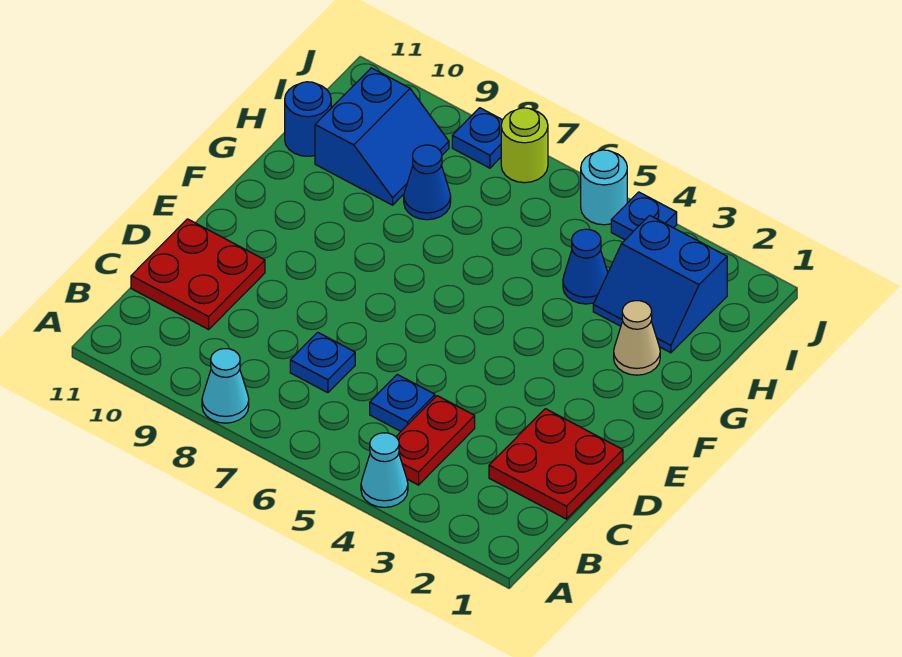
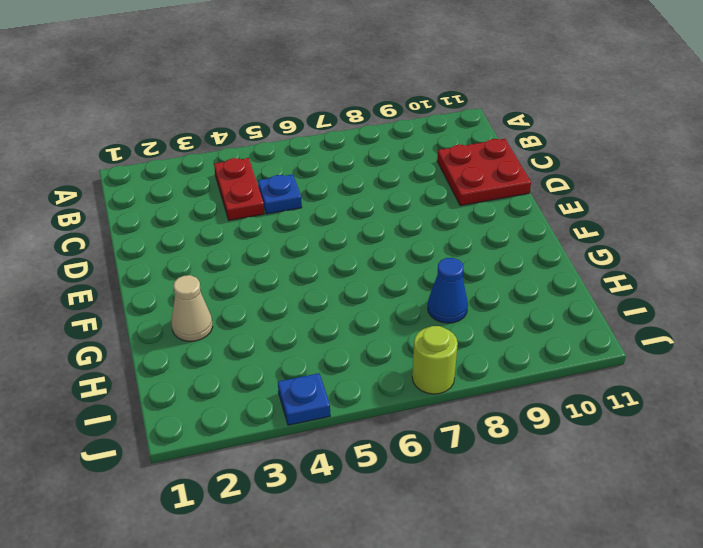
none -> cyan 1x1 cone [361,433,408,507]
none -> cyan 1x1 cone [202,349,249,423]
none -> red 2x2 plate [489,409,623,519]

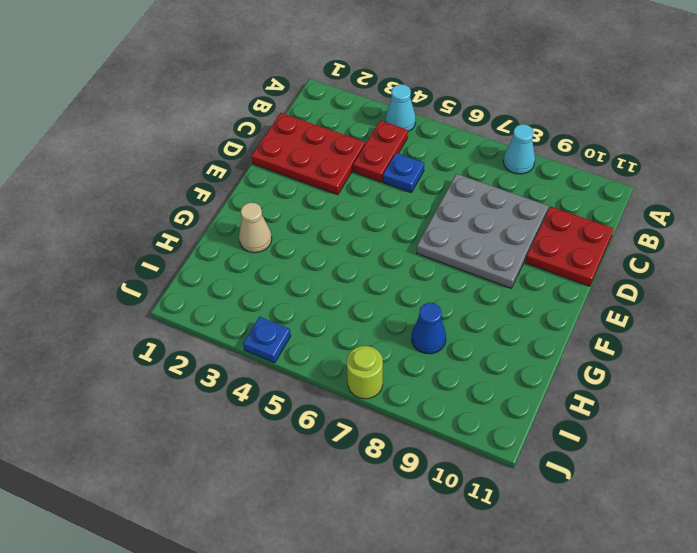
red 2x3 plate [251,113,365,195] -> red 2x2 plate [489,409,623,519]
grey 3x3 plate [417,174,549,288] -> blue 1x1 plate [290,332,355,393]
none -> blue 2x2 slope [593,215,727,353]
none -> blue 1x1 cone [563,229,608,304]
none -> blue 2x2 slope [315,68,449,205]

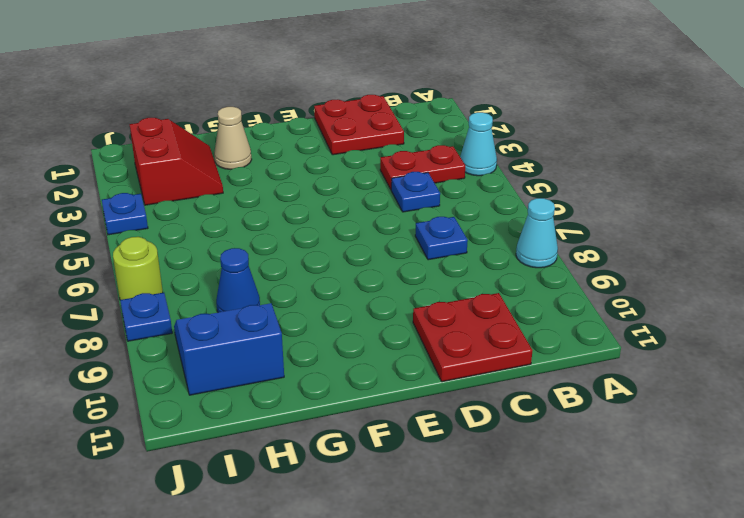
red 2x2 slope [129,118,223,205] -> blue 2x2 slope [593,215,727,353]
none -> blue 1x1 cone [563,229,608,304]
none -> blue 1x1 round brick [285,82,331,156]
none -> cyan 1x1 round brick [581,150,627,225]

